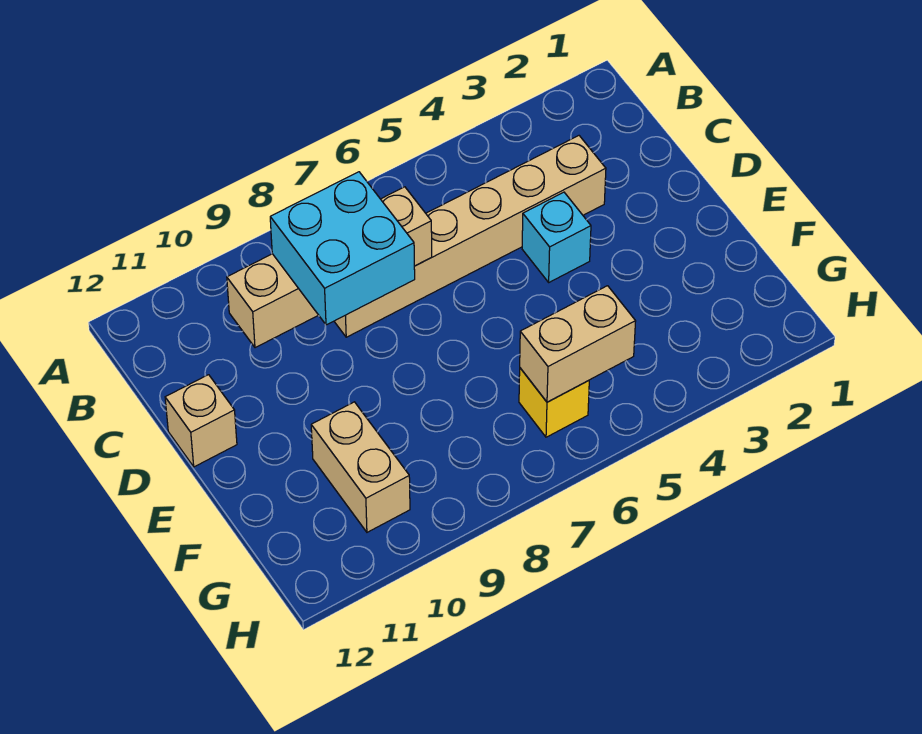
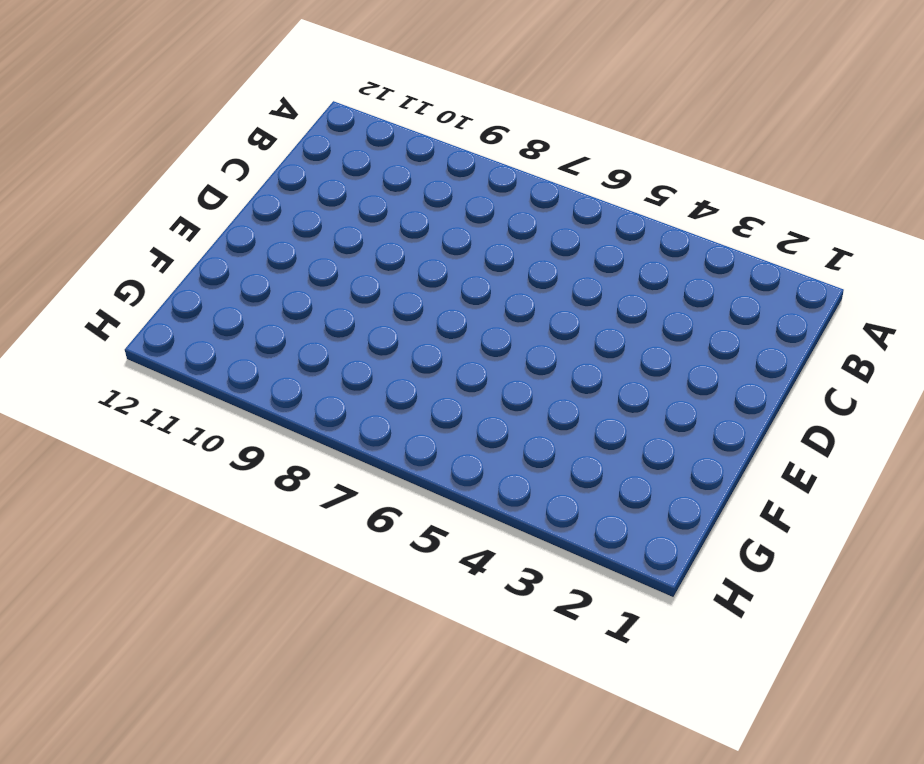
none -> tan 1x6 brick [334,136,606,337]
none -> cyan 1x1 brick [522,192,591,282]

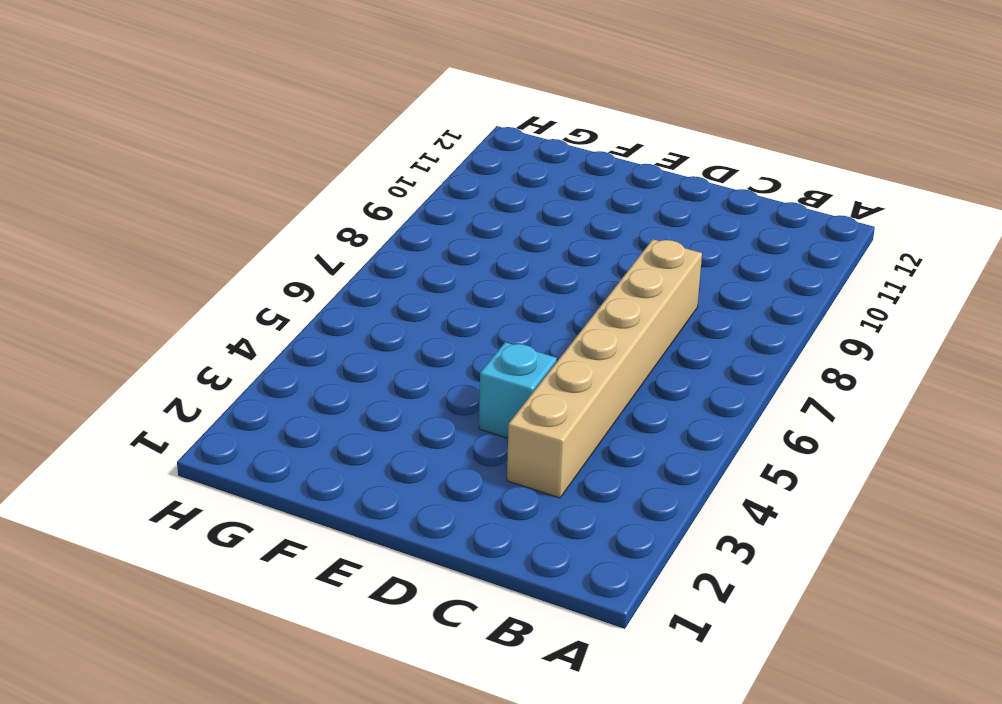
none -> tan 1x1 brick [165,375,237,467]
none -> tan 1x2 brick [311,402,410,532]

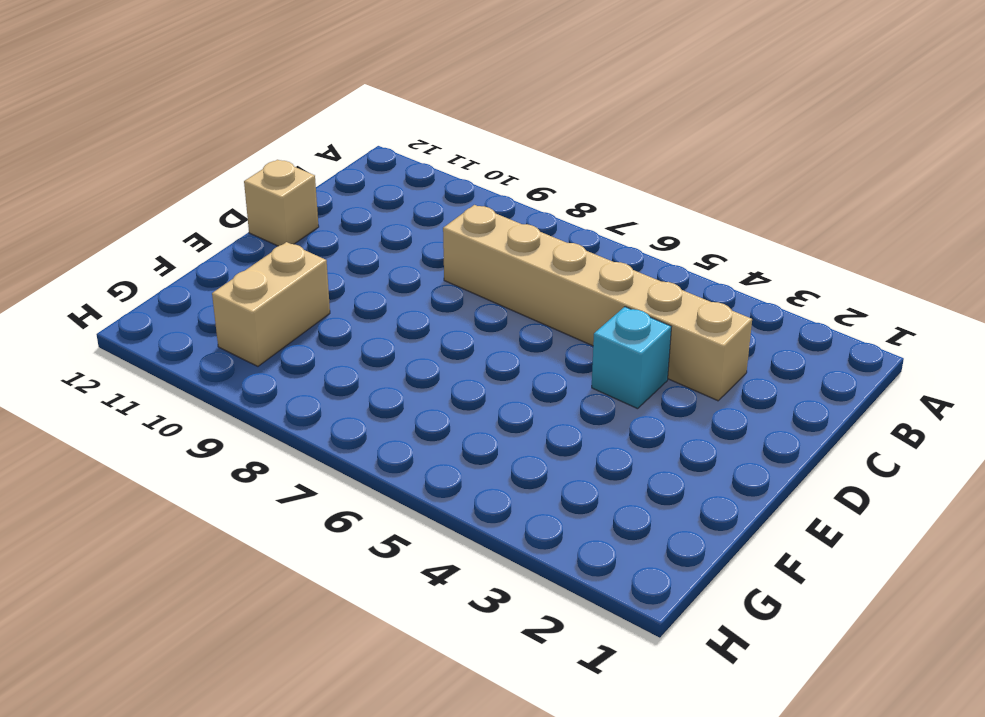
none -> yellow 1x1 brick [519,368,589,437]
none -> tan 1x4 brick [227,187,432,348]

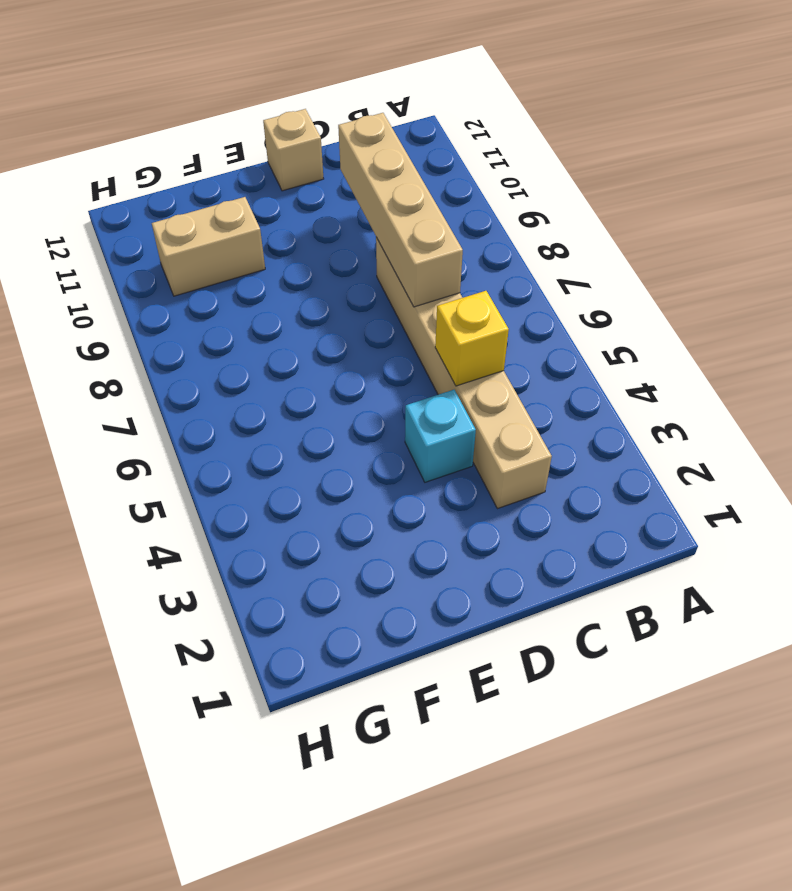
yellow 1x1 brick [435,291,509,386] -> yellow 1x1 brick moved to [519,368,589,437]
none -> tan 1x2 brick [520,286,636,402]
none -> cyan 2x2 brick [270,172,415,325]

